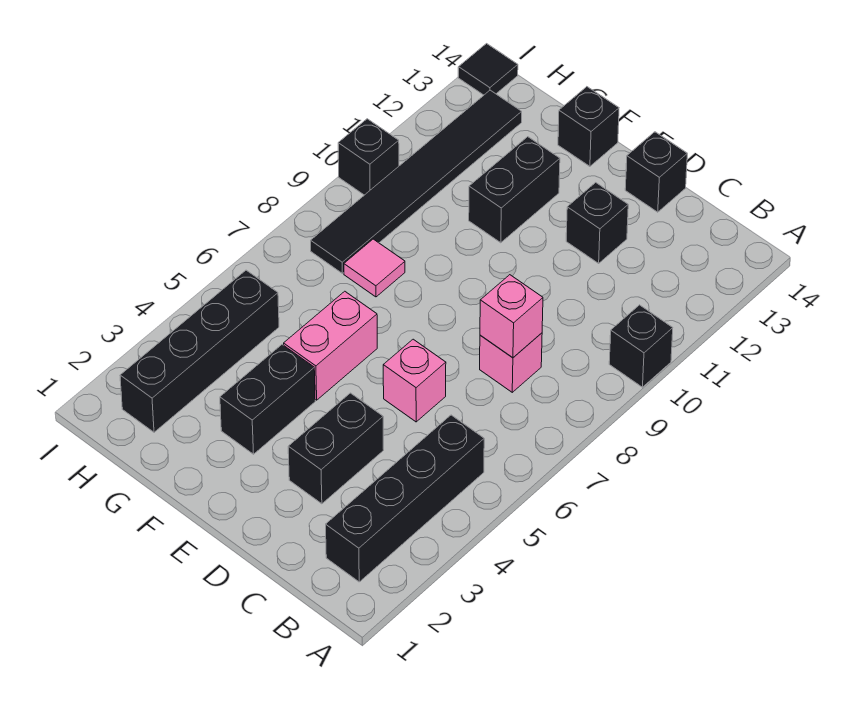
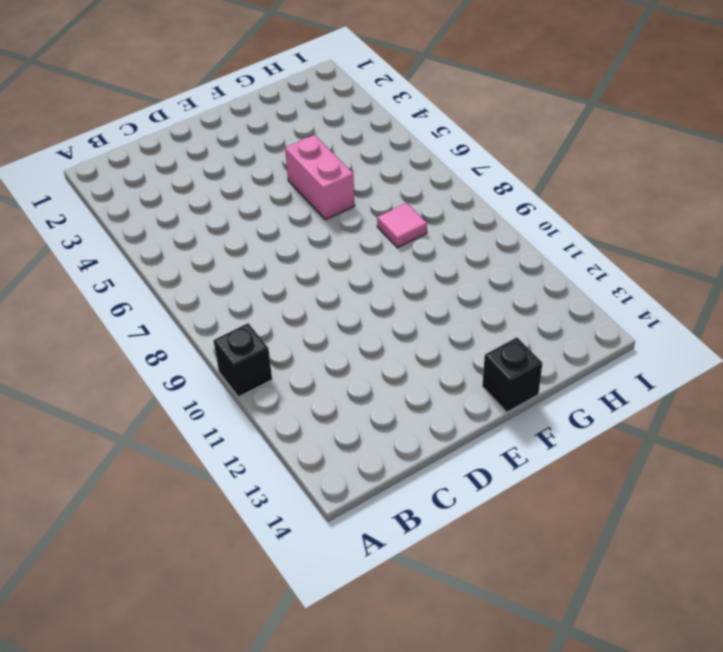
none -> black 1x4 brick [326,415,484,582]
none -> pink 1x1 brick [480,333,542,392]
none -> black 1x2 brick [288,393,383,504]

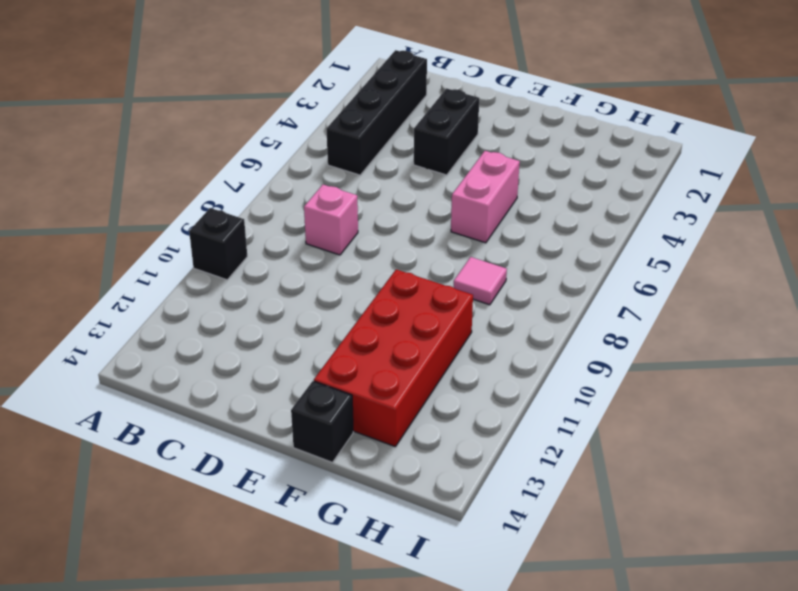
red 2x4 brick [314,269,473,446] -> black 1x2 brick [469,137,560,243]
none -> pink 1x1 brick [383,339,446,422]
none -> black 1x1 brick [566,183,628,263]
none -> black 1x1 brick [625,132,687,212]

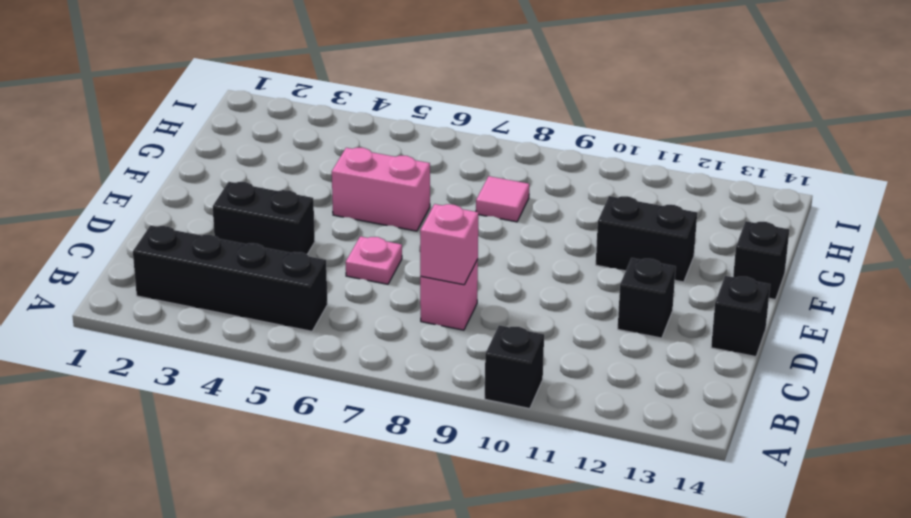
pink 1x1 plate [346,236,402,284] -> pink 1x1 brick [383,339,446,422]
none -> black 1x2 brick [220,345,315,454]
none -> black 1x4 brick [120,270,279,432]
none -> black 1x6 tile [311,90,522,273]

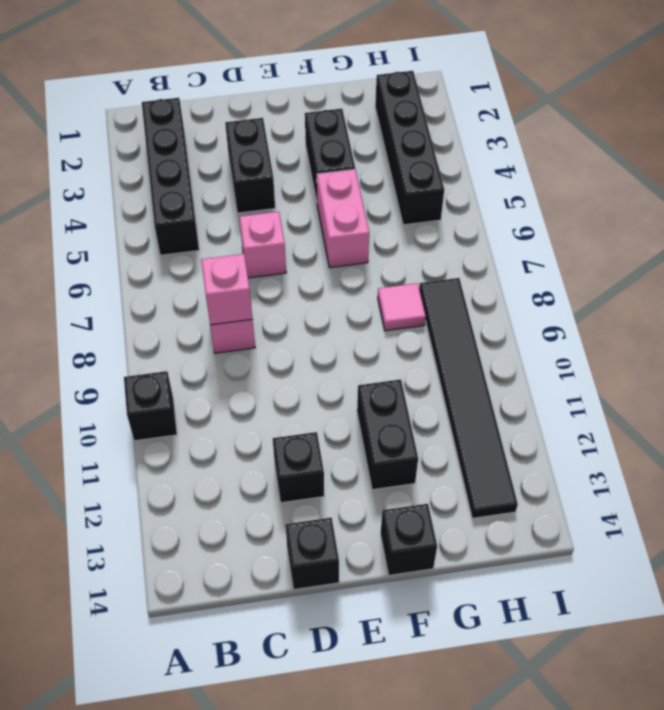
none -> black 1x1 brick [338,119,399,195]
none -> black 1x1 tile [458,44,518,95]

